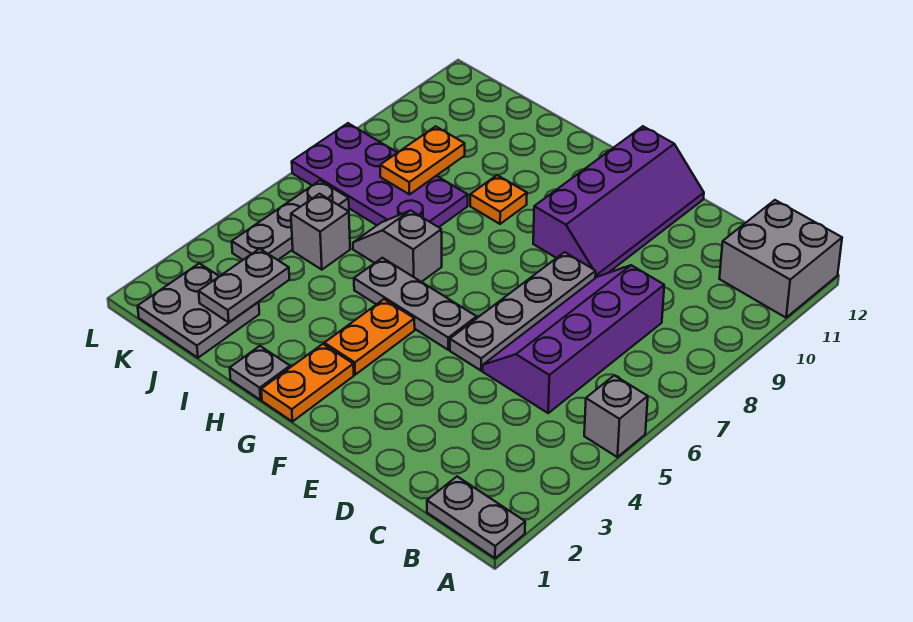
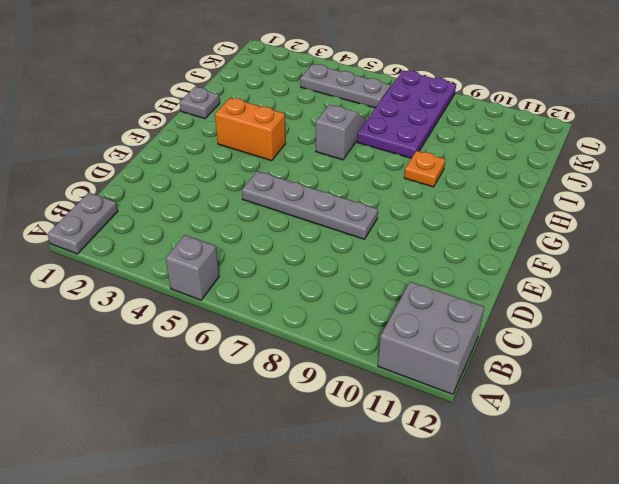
orange 1x2 brick [215,98,286,161] -> orange 1x2 plate [324,299,415,375]
none -> purple 2x4 slope [483,265,664,413]
none -> purple 2x4 slope [533,126,704,278]
none -> grey 1x3 plate [354,258,477,350]

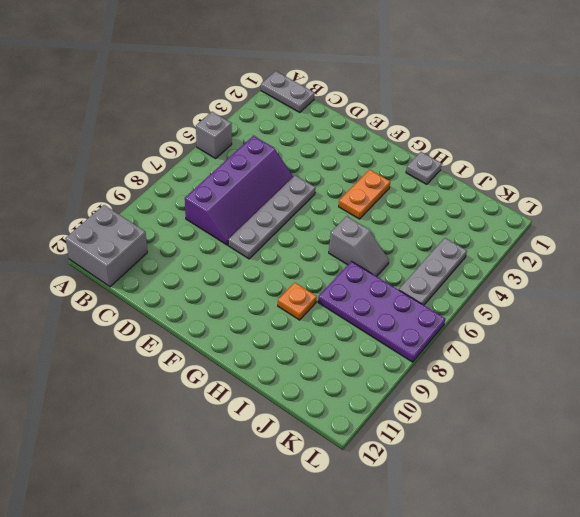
none -> purple 2x4 slope [533,126,704,278]
none -> grey 1x3 plate [354,258,477,350]
none -> orange 1x2 plate [261,344,354,422]

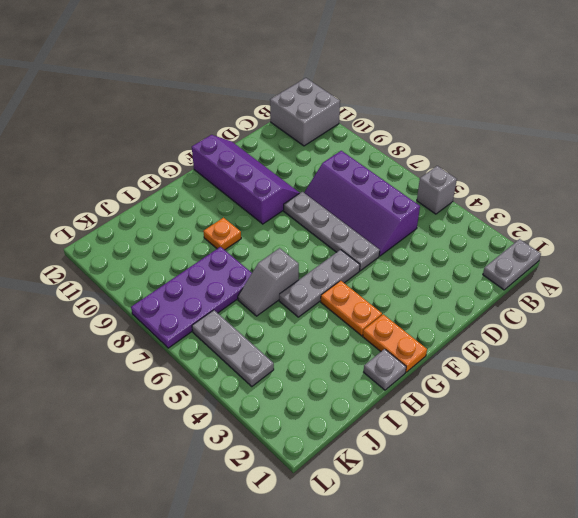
none -> grey 2x2 plate [138,263,259,358]
none -> grey 1x1 brick [291,194,350,270]
none -> grey 1x2 plate [199,249,289,322]

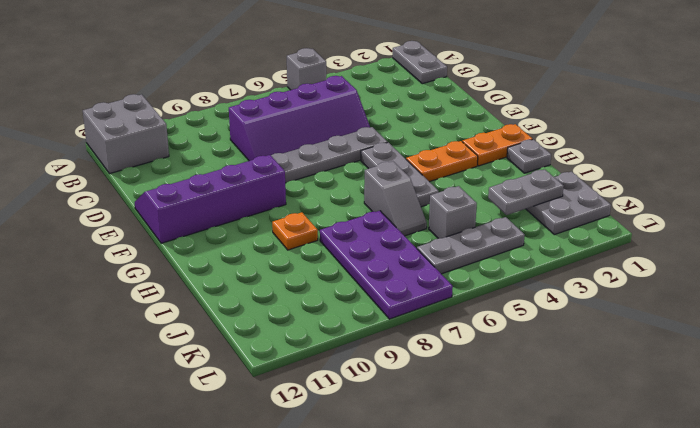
none -> orange 1x2 plate [380,126,465,194]

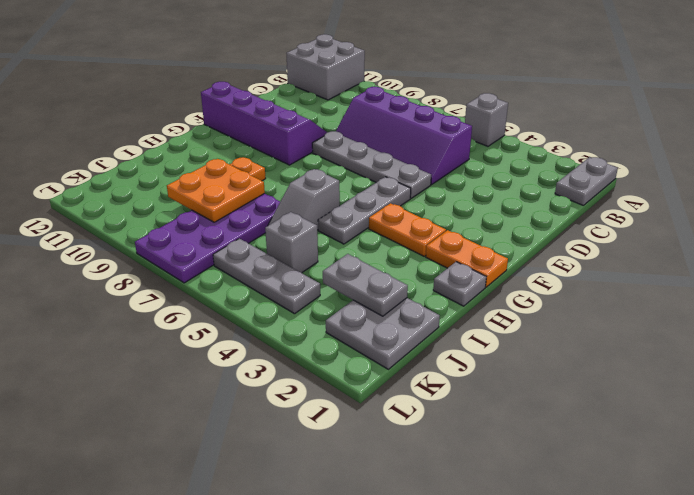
orange 2x2 plate [167,159,265,222] -> orange 1x2 plate [380,126,465,194]

